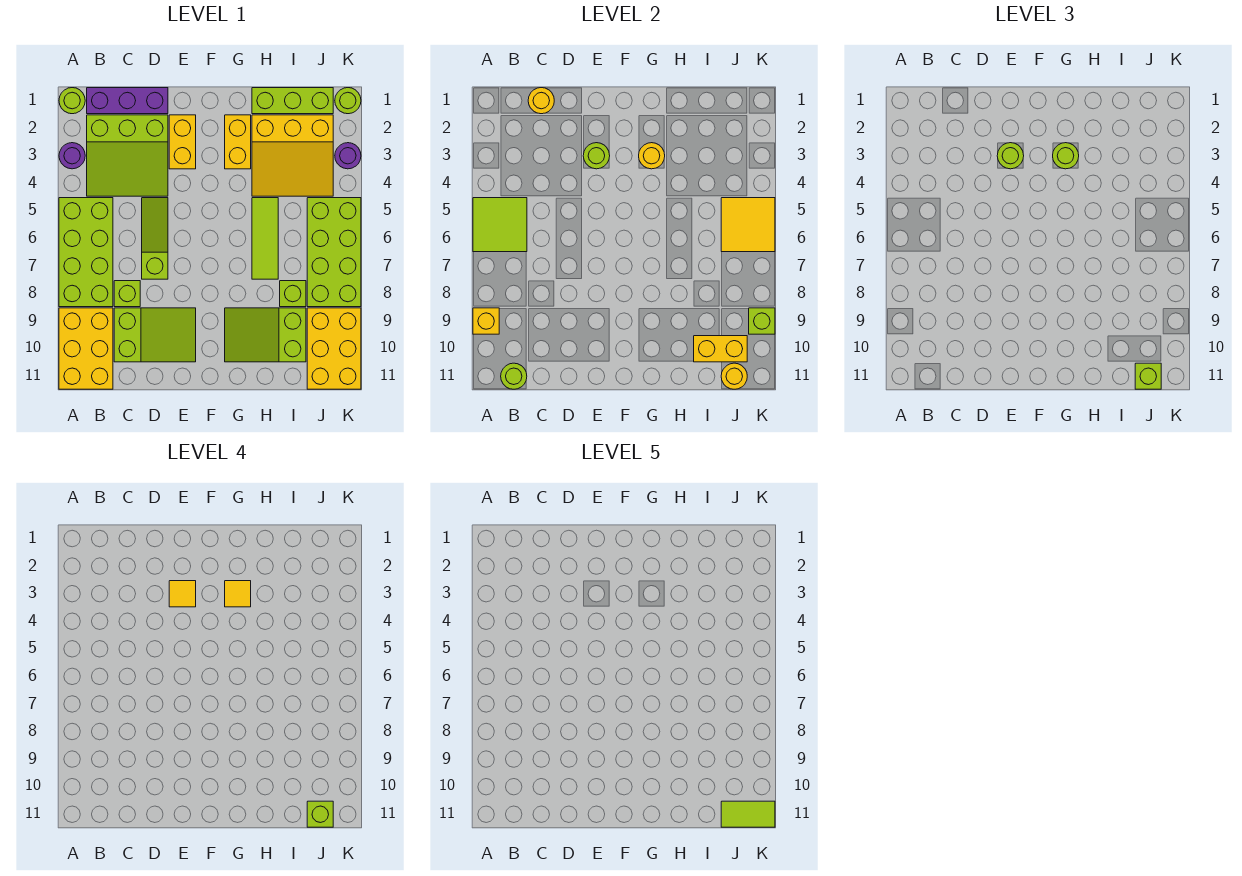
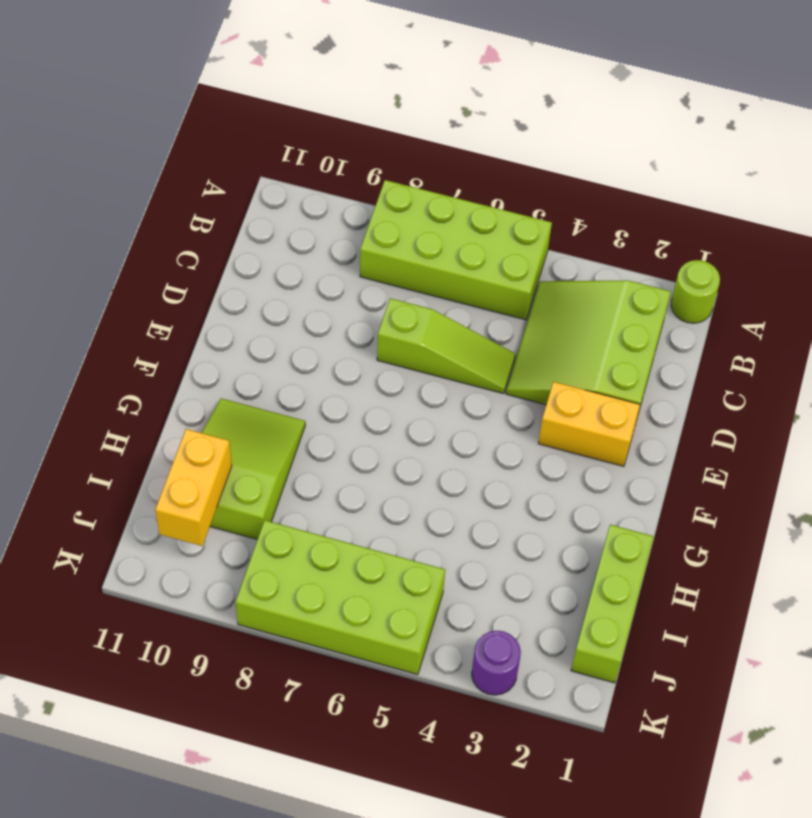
none -> purple 1x1 round brick [59,143,85,169]
none -> yellow 2x3 brick [59,308,113,389]
none -> purple 1x3 brick [87,88,168,114]
none -> lime 1x1 brick [114,281,140,307]

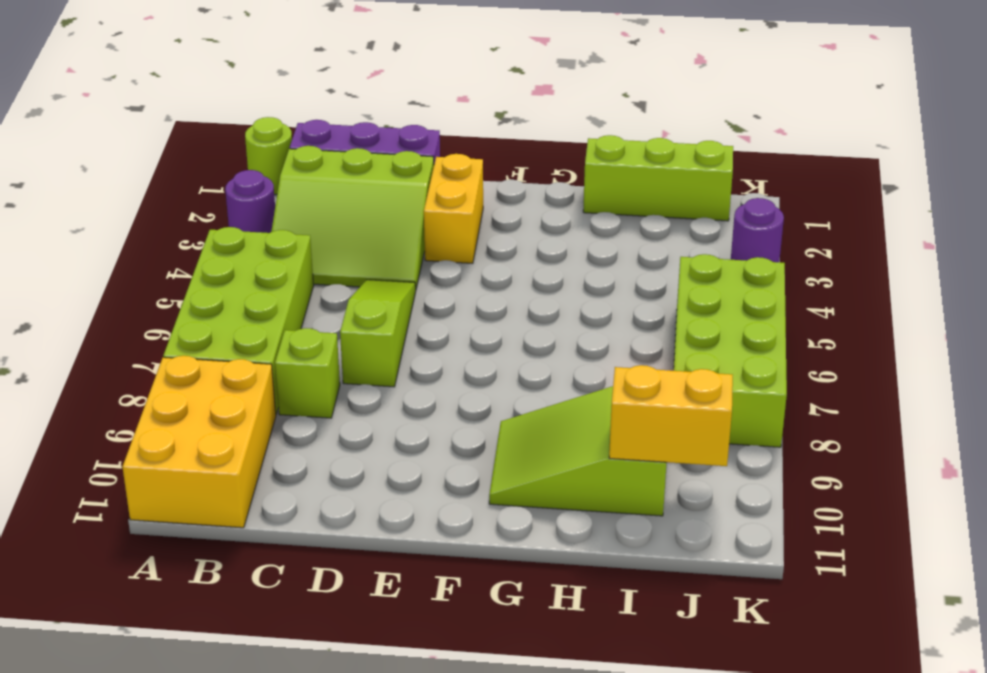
none -> lime 2x3 slope [114,308,196,362]
none -> yellow 1x2 brick [225,115,251,169]
none -> yellow 3x3 slope [252,115,333,196]
none -> lime 1x3 tile [252,198,278,279]

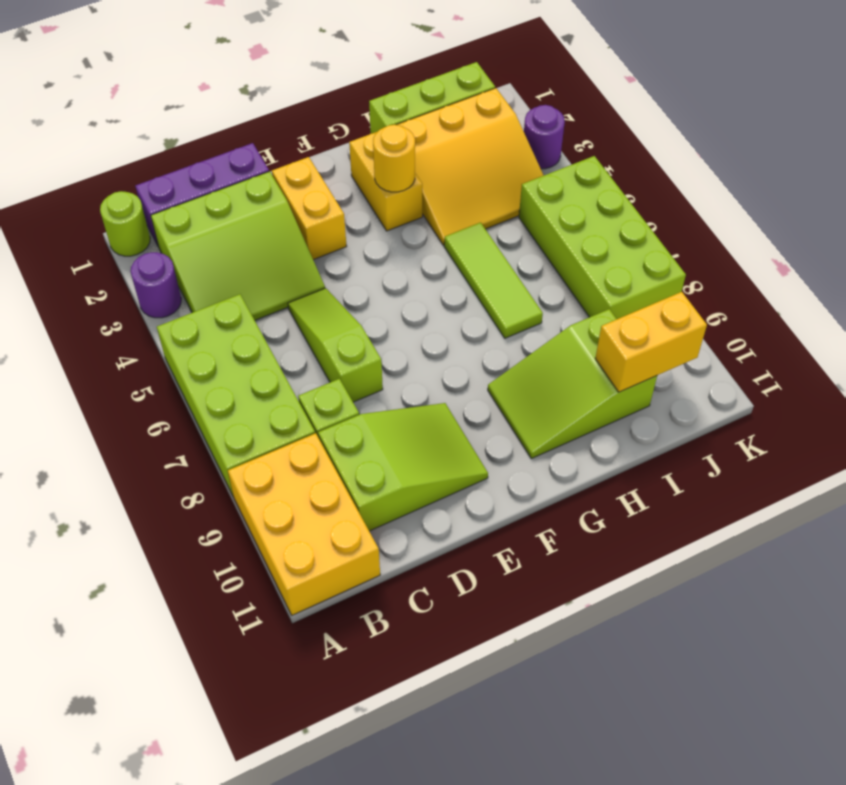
none -> lime 1x1 brick [280,281,306,307]
none -> yellow 2x3 brick [307,308,361,389]
none -> lime 1x1 round brick [335,88,361,114]
none -> lime 2x2 tile [473,198,527,252]

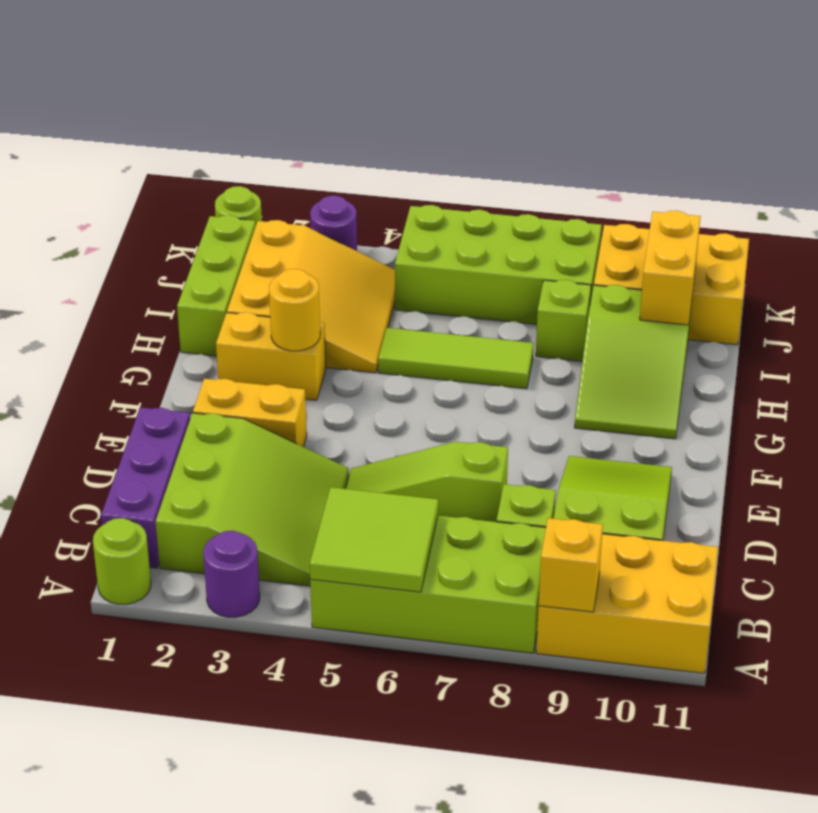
none -> lime 1x1 round brick [501,363,527,389]
none -> yellow 1x1 round brick [528,88,554,114]
none -> lime 1x1 round brick [583,143,610,169]
none -> yellow 2x2 tile [721,198,775,252]

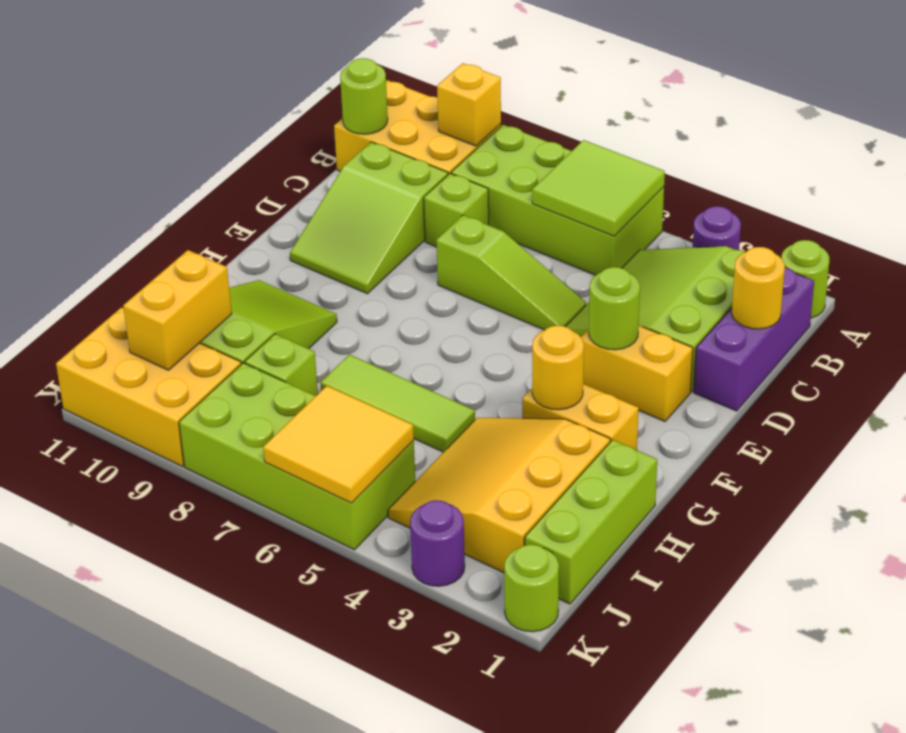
none -> yellow 1x1 round brick [721,363,747,389]
none -> lime 1x1 brick [749,308,775,334]
none -> lime 1x1 round brick [997,143,1024,169]
none -> lime 1x1 round brick [1053,143,1079,169]

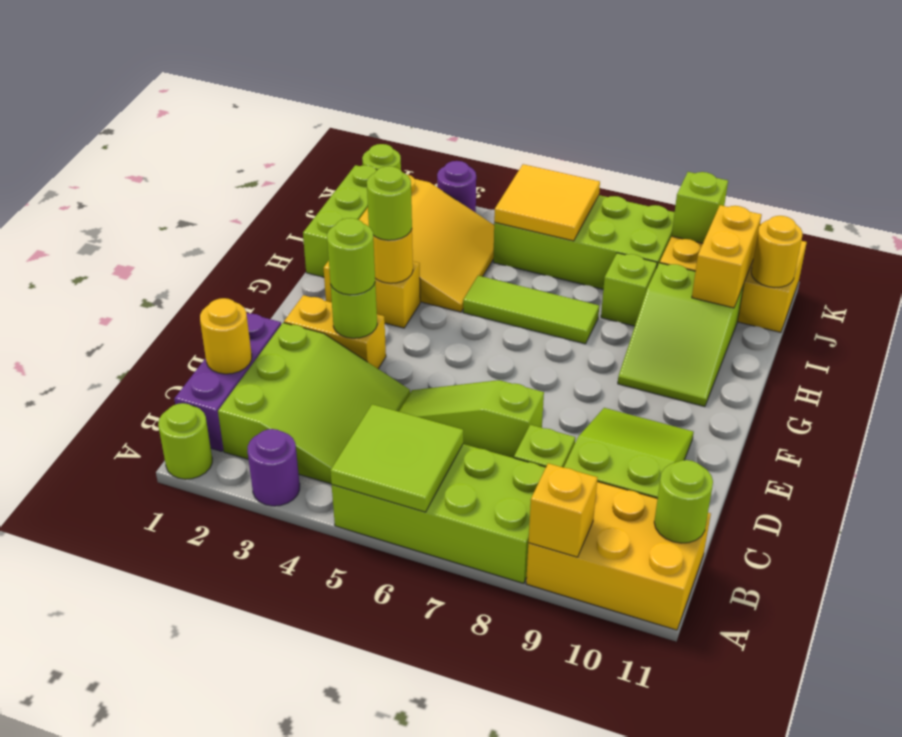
none -> lime 1x1 brick [1135,363,1161,389]
none -> yellow 1x1 tile [169,581,196,607]
none -> yellow 1x1 tile [225,581,251,607]
none -> lime 1x1 brick [307,801,333,827]

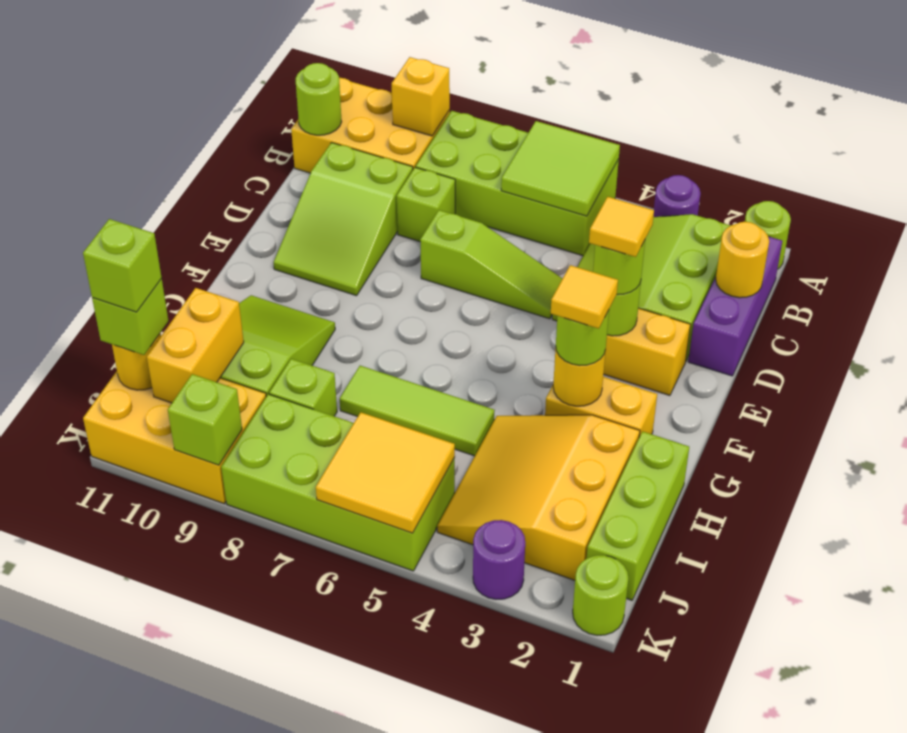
none -> lime 1x2 tile [721,801,775,827]

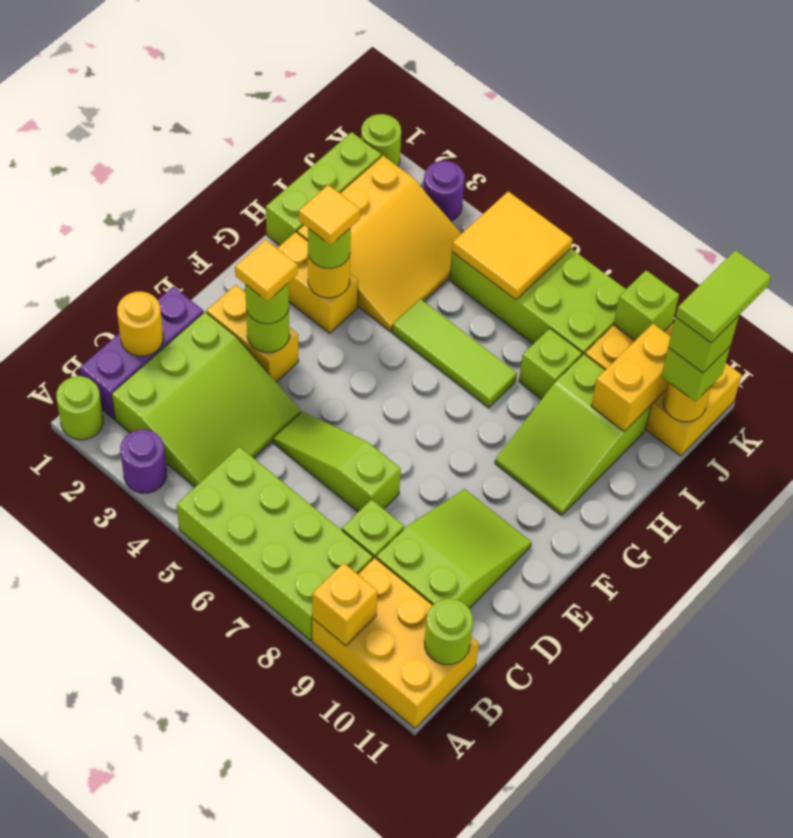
none -> lime 2x2 tile [473,198,527,252]

